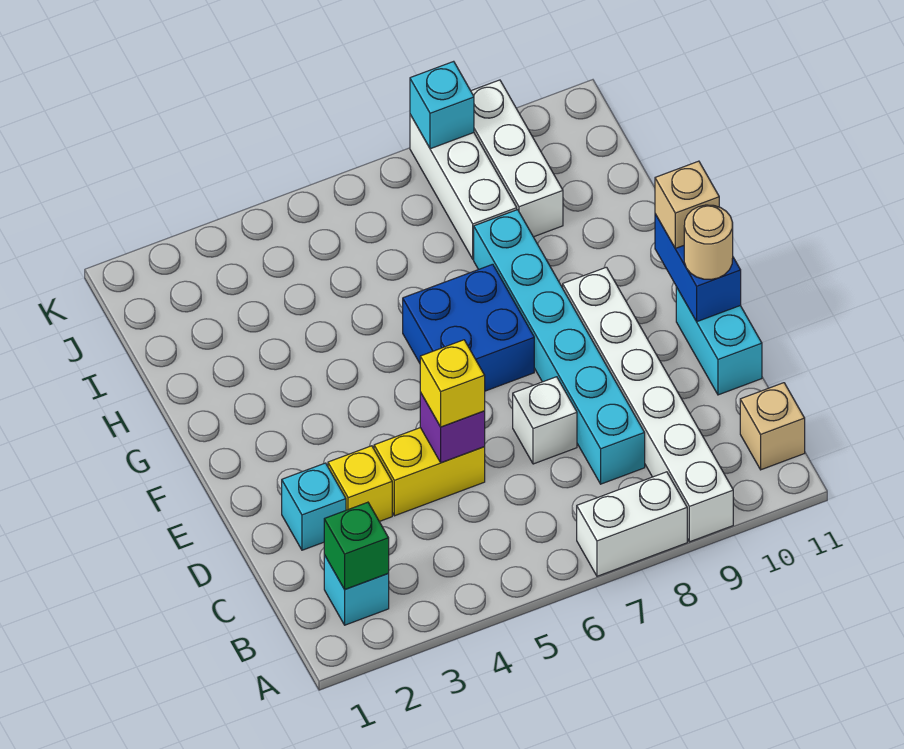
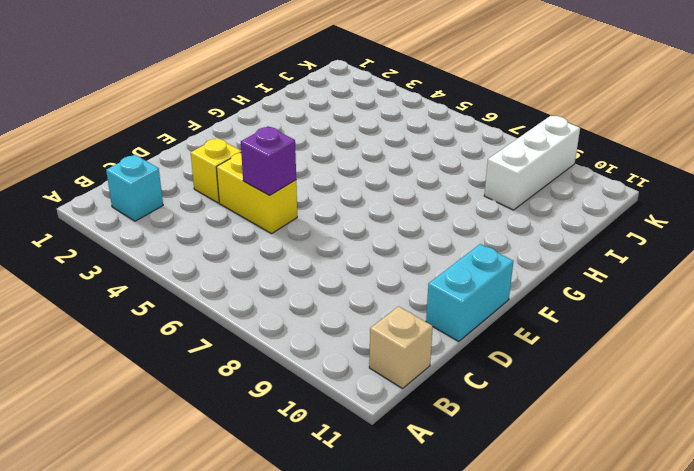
none -> white 1x2 brick [577,472,687,576]
none -> white 1x6 brick [563,267,733,542]
none -> cyan 1x6 brick [474,210,645,484]

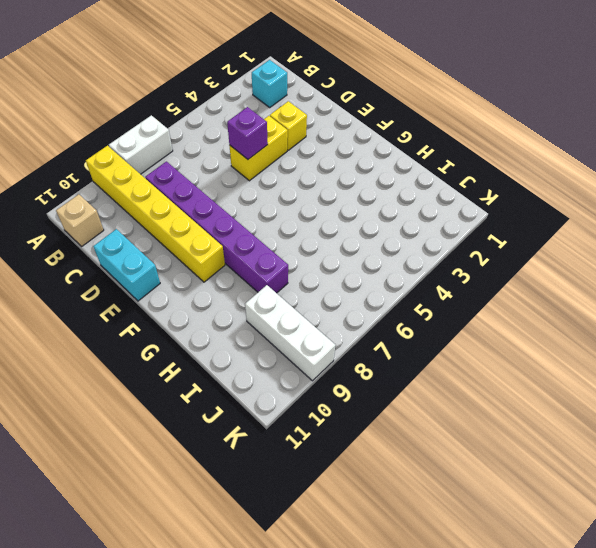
yellow 1x6 brick [86,146,225,282] -> white 1x6 brick [563,267,733,542]
purple 1x6 brick [145,162,288,293] -> cyan 1x6 brick [474,210,645,484]
none -> cyan 1x1 brick [282,463,346,550]
none -> white 1x1 brick [513,377,577,464]
none -> blue 2x2 brick [403,264,534,391]

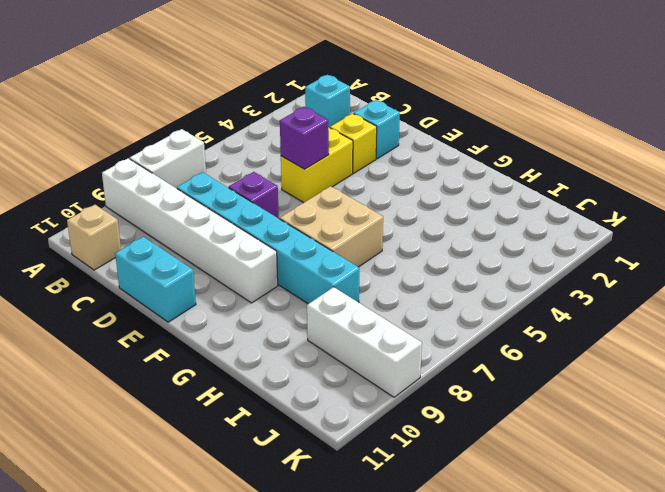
purple 1x1 brick [229,172,279,218] -> white 1x1 brick [513,377,577,464]
tan 2x2 brick [280,186,383,267] -> blue 2x2 brick [403,264,534,391]
none -> white 1x3 brick [410,115,517,259]
none -> green 1x1 brick [324,502,389,589]
none -> blue 1x2 brick [655,214,741,321]

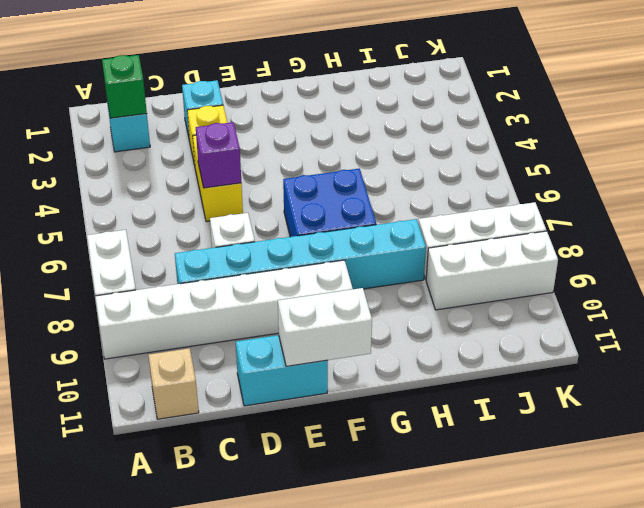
white 1x2 brick [278,288,372,366] -> blue 1x2 brick [655,214,741,321]
none -> cyan 1x1 brick [410,61,474,149]
none -> yellow 1x1 brick [420,340,485,427]
none -> tan 1x1 round brick [684,205,733,279]

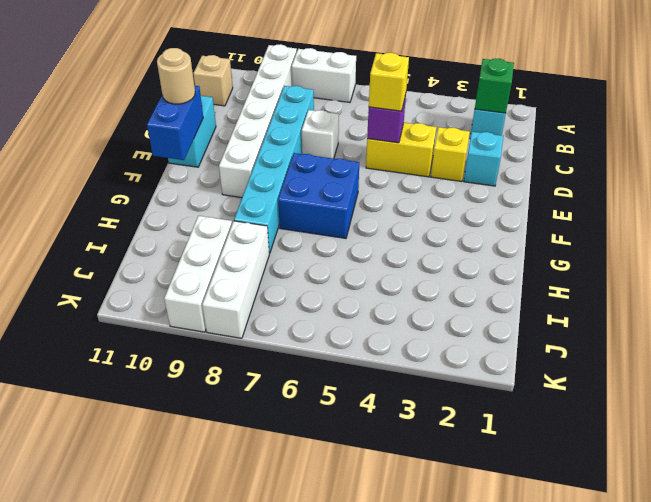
none -> cyan 1x1 brick [410,61,474,149]
none -> tan 1x1 brick [655,161,719,248]

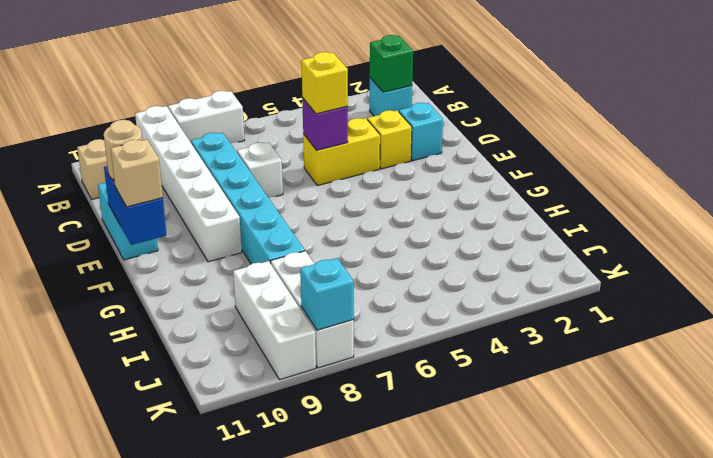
none -> blue 2x2 brick [403,264,534,391]

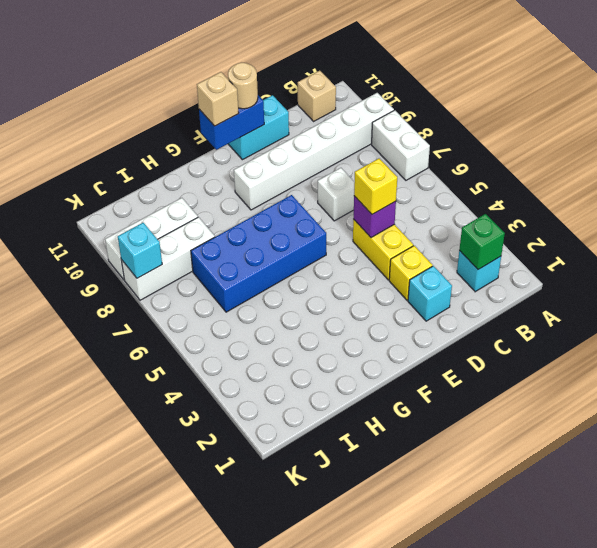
blue 2x4 brick [191,195,326,312] -> blue 2x2 brick [403,264,534,391]
none -> cyan 1x6 brick [474,210,645,484]

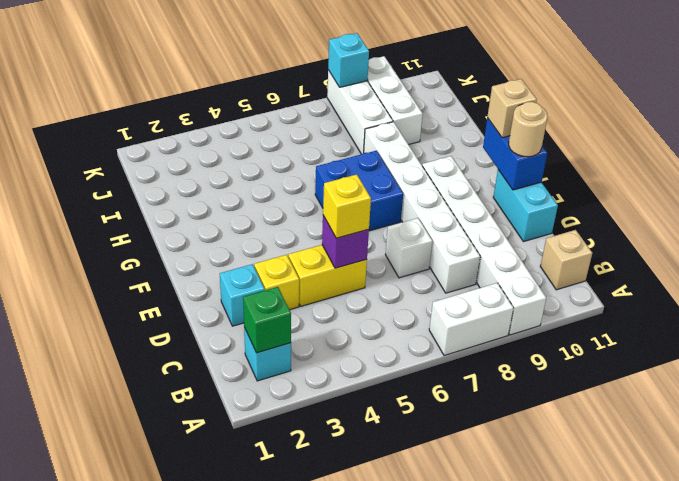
white 1x6 brick [364,122,480,293] -> cyan 1x6 brick [474,210,645,484]

